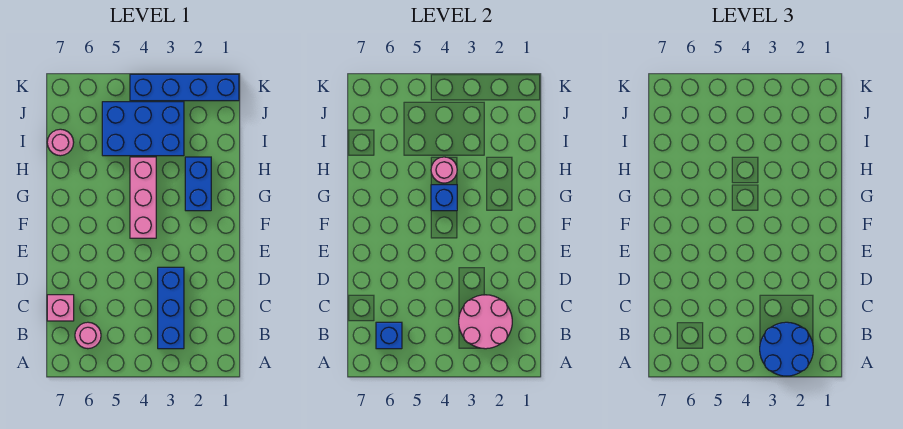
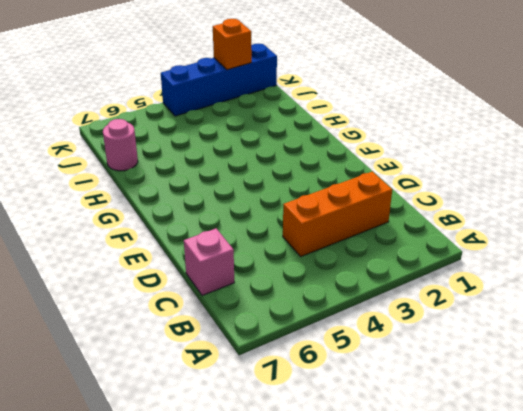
orange 1x3 brick [283,172,392,256] -> blue 1x3 brick [158,267,184,349]
orange 1x1 brick [213,19,252,70] -> none
none -> pink 1x1 round brick [75,322,101,349]
none -> pink 1x3 brick [130,157,156,238]
none -> blue 1x2 brick [185,157,211,211]

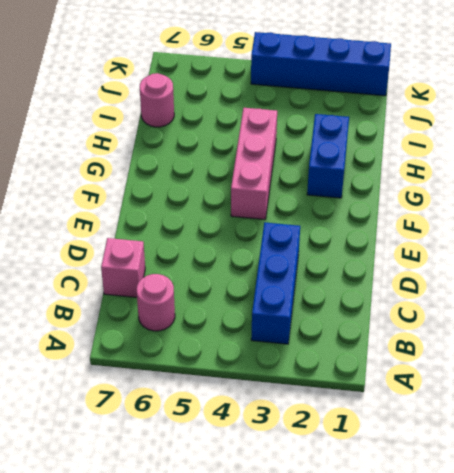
none -> blue 2x3 brick [102,102,184,156]
none -> pink 2x2 round brick [459,295,512,349]
none -> blue 1x1 brick [376,322,402,349]

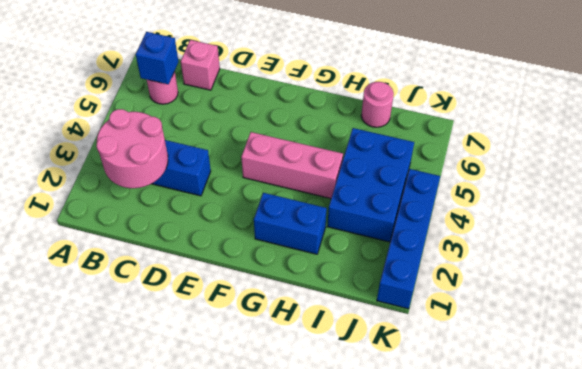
none -> blue 1x1 brick [431,185,457,211]
none -> pink 1x1 round brick [431,157,457,183]
none -> blue 2x2 round brick [760,322,813,376]

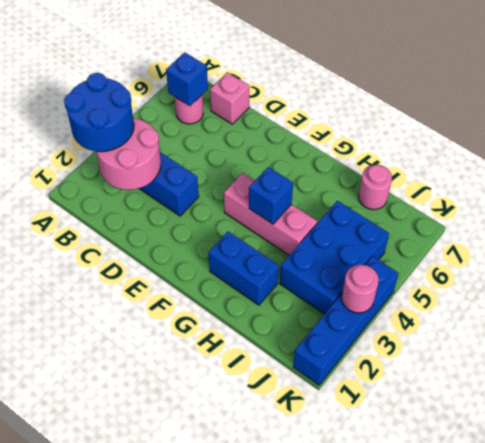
pink 1x1 round brick [342,265,379,313] -> pink 1x1 round brick moved to [431,157,457,183]

